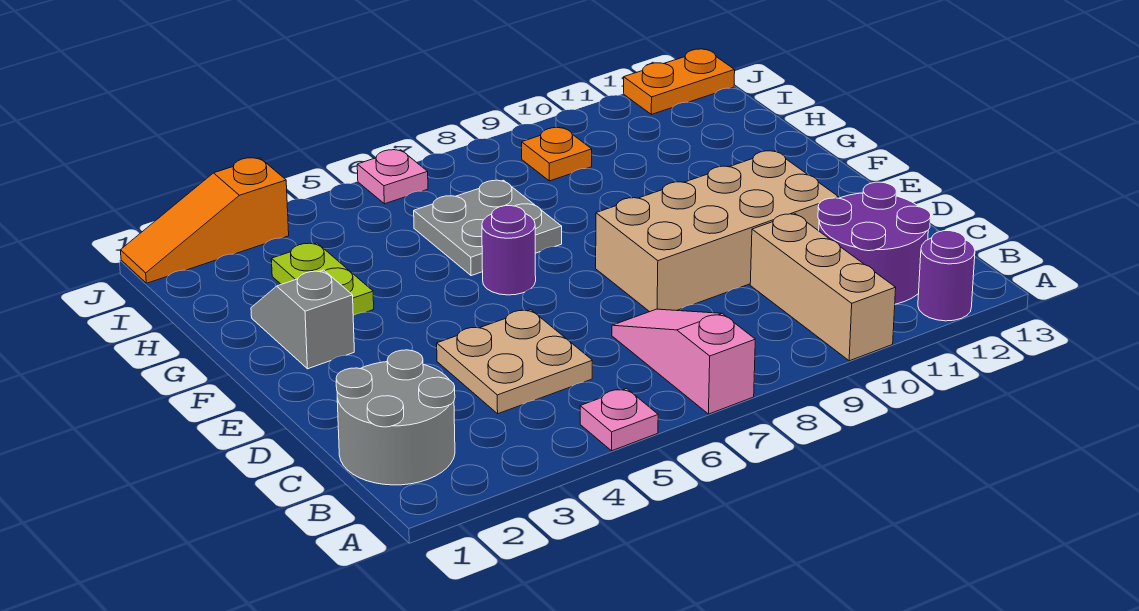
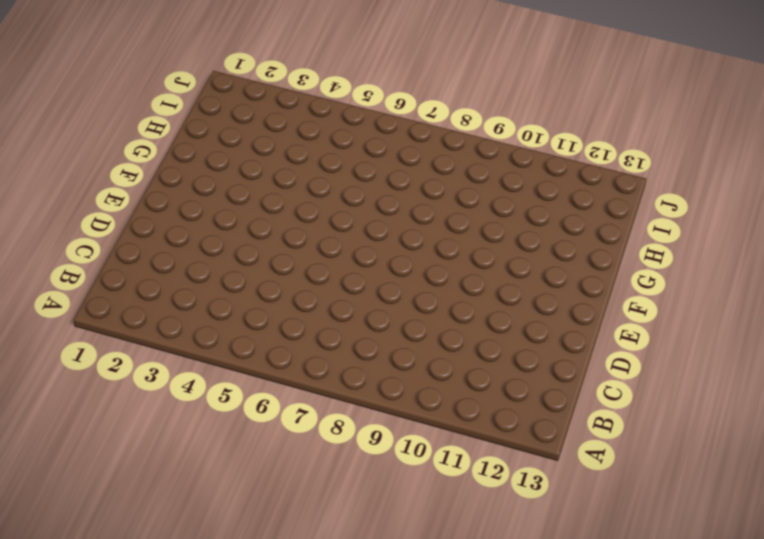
none -> pink 1x1 plate [580,389,658,451]
none -> pink 1x3 slope [612,309,755,414]
none -> tan 1x3 brick [750,214,896,361]

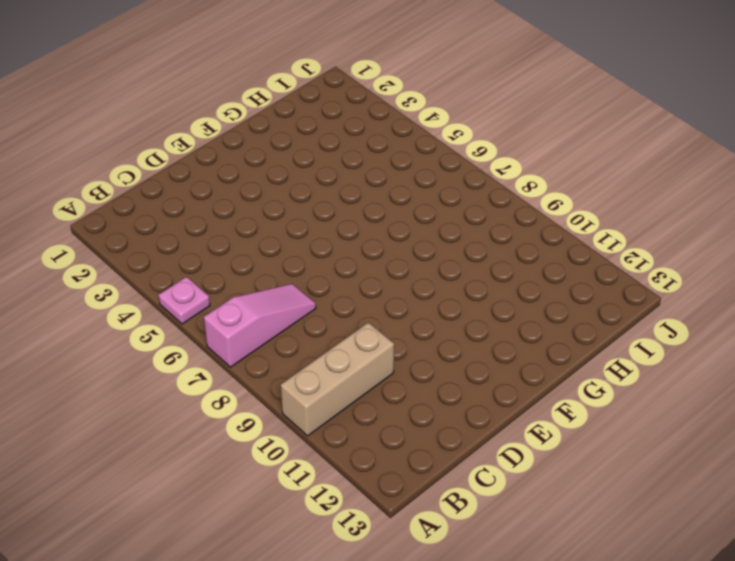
none -> purple 1x1 round brick [918,231,975,321]
none -> grey 2x2 round brick [336,350,455,485]
none -> purple 2x2 round brick [818,182,931,304]

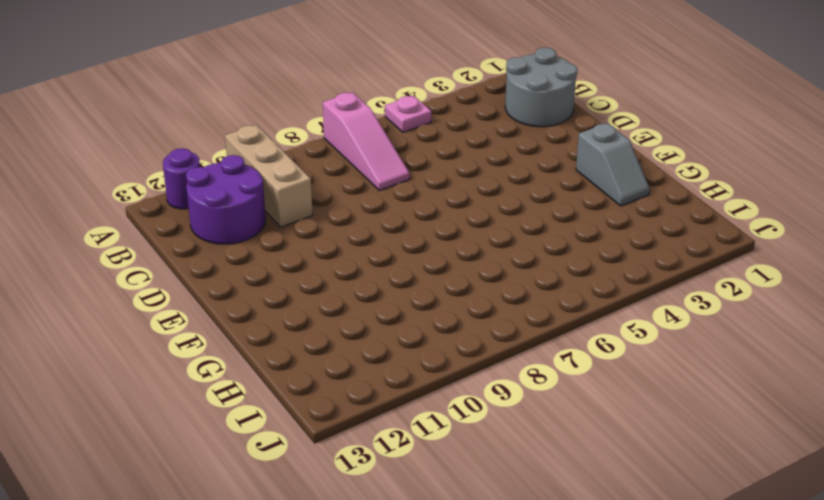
none -> tan 2x2 plate [437,310,592,414]
none -> tan 2x4 brick [596,151,838,312]
none -> purple 1x1 round brick [482,206,536,295]

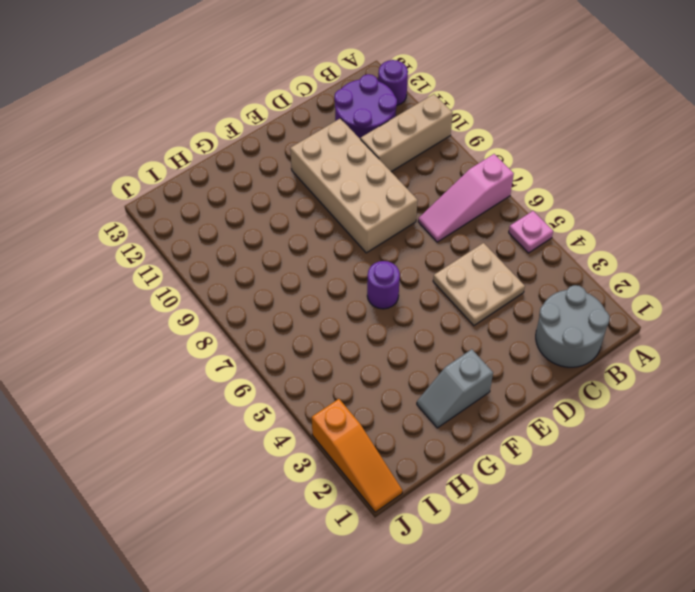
none -> lime 1x2 plate [271,243,374,315]
none -> grey 2x2 plate [414,180,562,276]
none -> orange 1x1 plate [522,128,592,181]

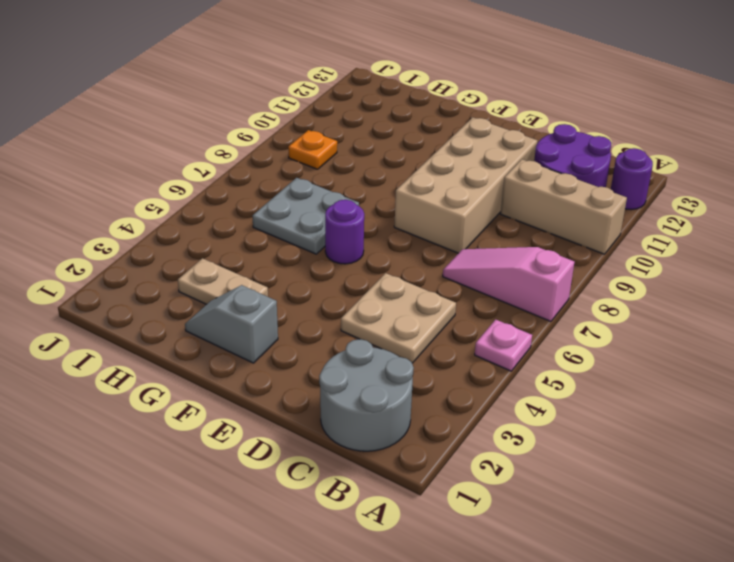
tan 1x2 plate [178,258,268,304] -> lime 1x2 plate [271,243,374,315]
none -> orange 1x3 slope [121,158,289,283]
none -> pink 1x1 plate [357,150,428,204]
none -> orange 1x2 plate [624,49,735,114]

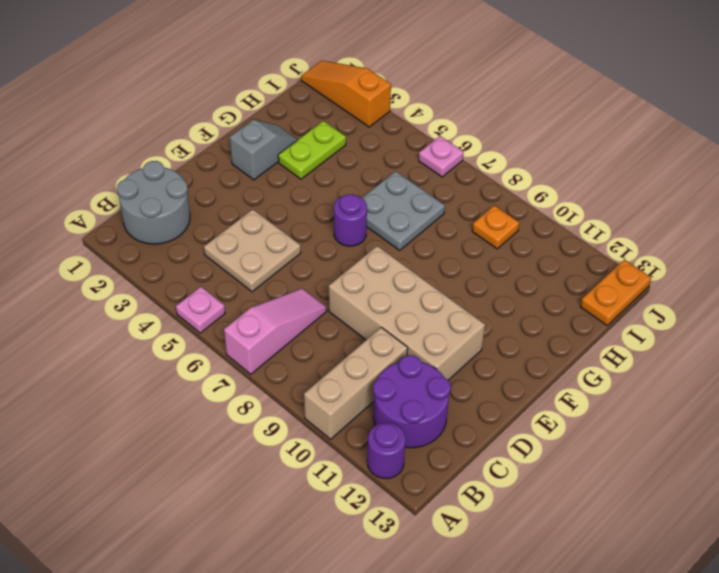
orange 1x2 plate [580,260,651,325] -> orange 1x2 plate turned to [624,49,735,114]

